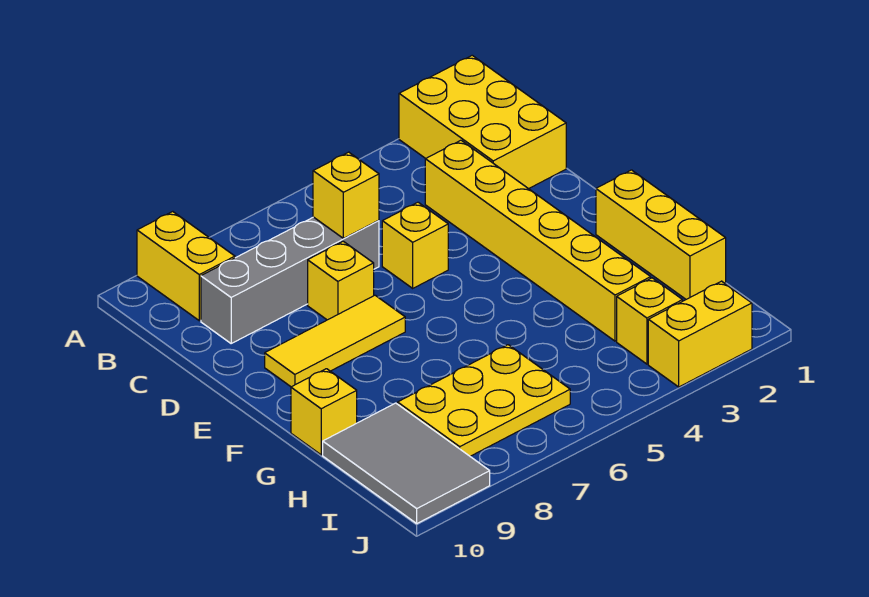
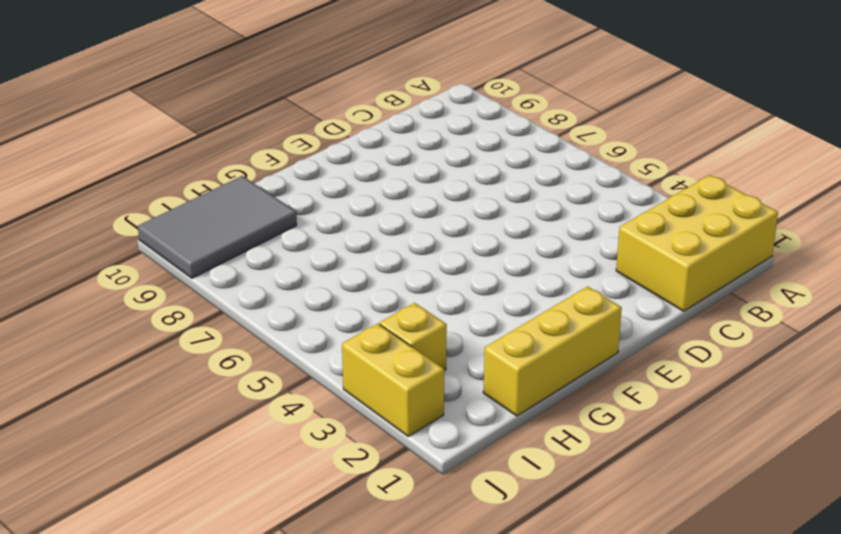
none -> yellow 1x2 brick [137,212,235,321]
none -> yellow 1x6 brick [425,140,651,341]
none -> grey 1x4 brick [201,217,379,343]

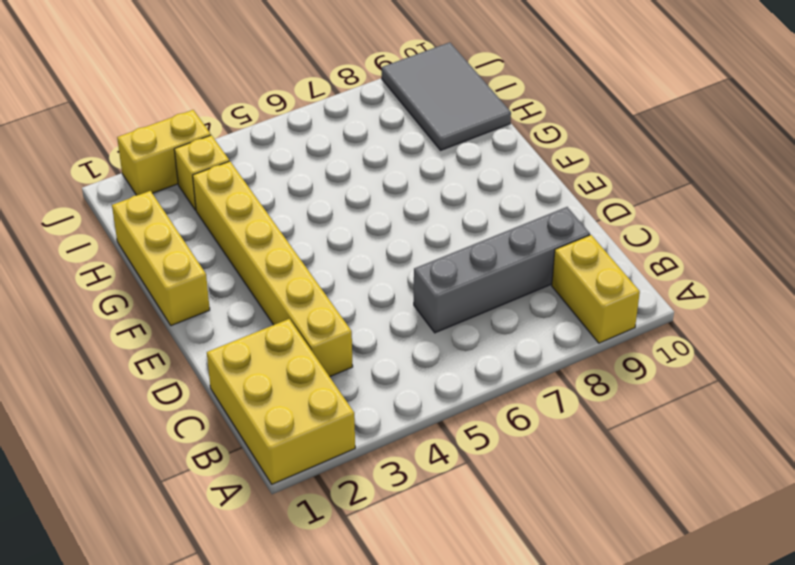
none -> yellow 1x1 brick [382,202,448,288]
none -> yellow 1x1 brick [308,241,374,320]
none -> yellow 1x3 tile [265,295,405,387]

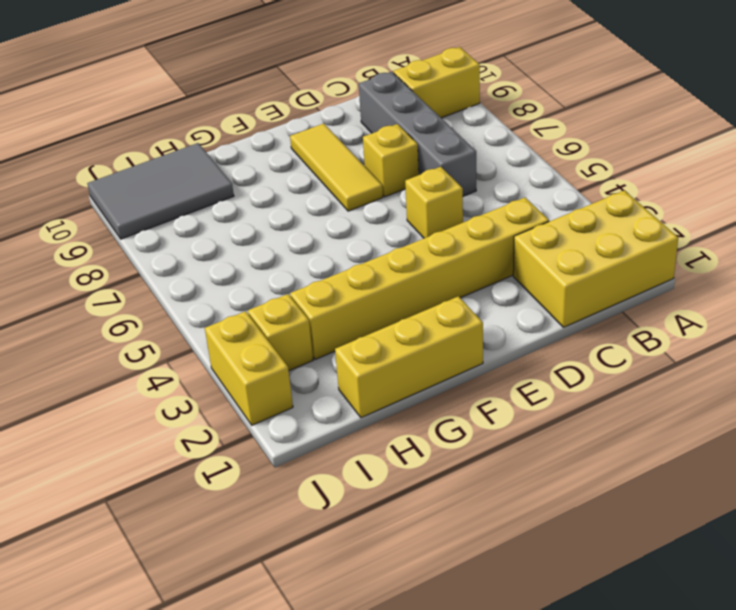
none -> yellow 1x1 brick [291,369,357,455]
none -> yellow 2x3 plate [398,345,570,456]
none -> yellow 1x1 brick [313,152,379,238]

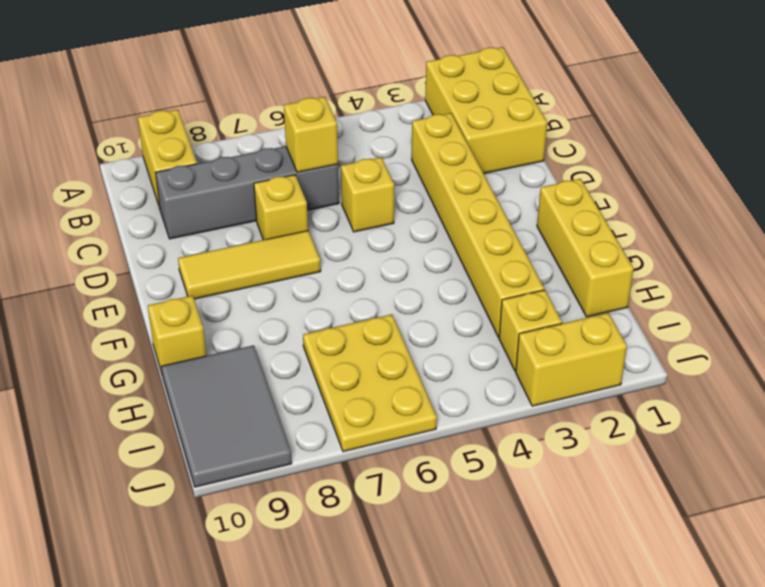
yellow 2x3 plate [303,314,437,452] -> yellow 2x3 plate turned to [398,345,570,456]

